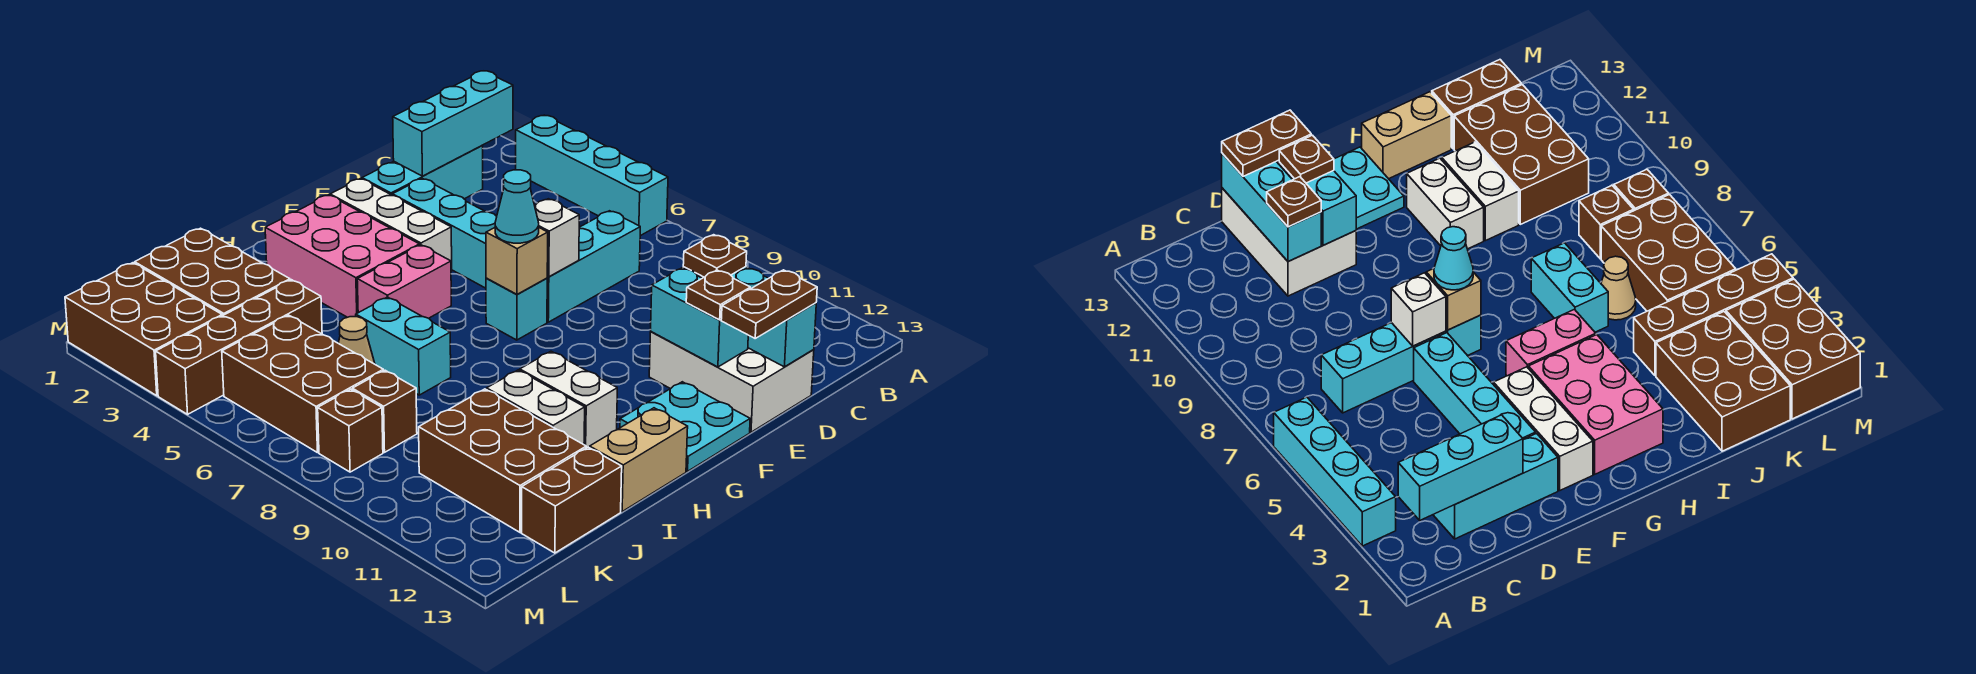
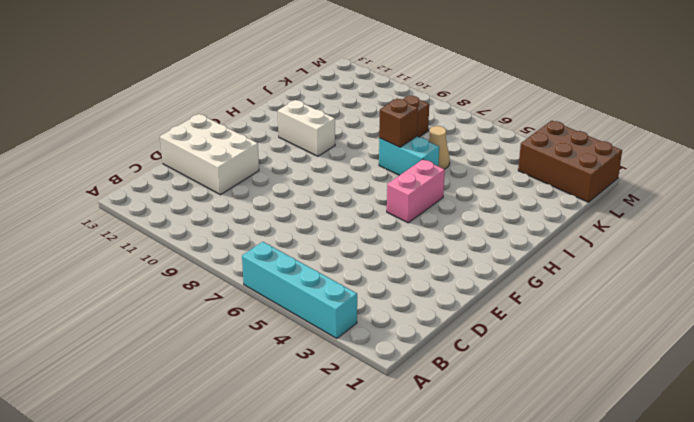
brown 1x1 brick [379,99,418,147] -> brown 1x1 brick moved to [318,389,383,472]
none -> cyan 1x3 brick [362,146,483,199]
none -> cyan 1x3 brick [547,211,640,322]
none -> cyan 1x4 brick [392,178,497,288]
none -> white 1x3 brick [330,179,452,271]

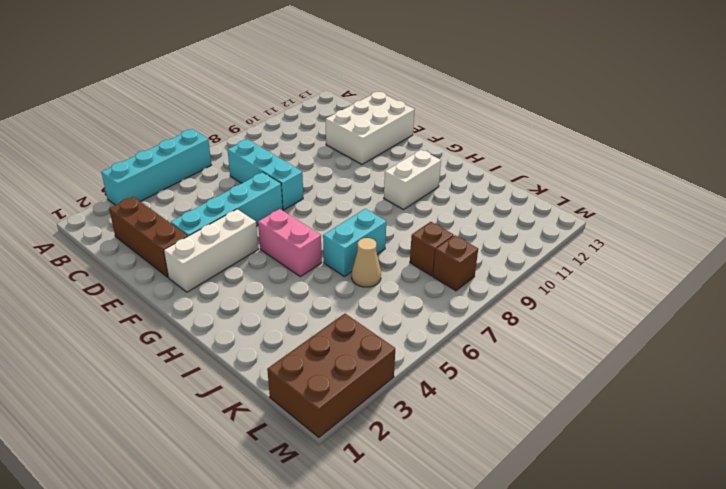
brown 1x3 brick [109,197,187,277] -> cyan 1x3 brick [362,146,483,199]
none -> cyan 1x1 brick [486,278,547,340]
none -> cyan 2x2 plate [620,382,750,471]
none -> pink 2x3 brick [265,195,419,317]
none -> tan 1x2 brick [590,408,688,511]

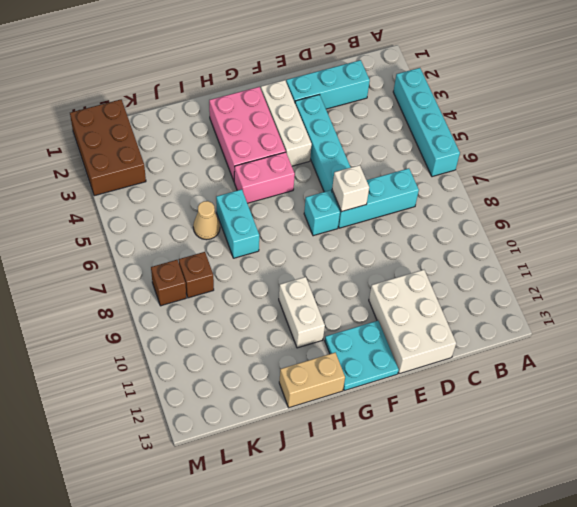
none -> white 1x2 brick [487,370,585,445]
none -> brown 2x3 brick [135,228,290,316]
none -> brown 1x4 brick [156,280,322,414]
none -> brown 2x3 brick [419,389,586,532]

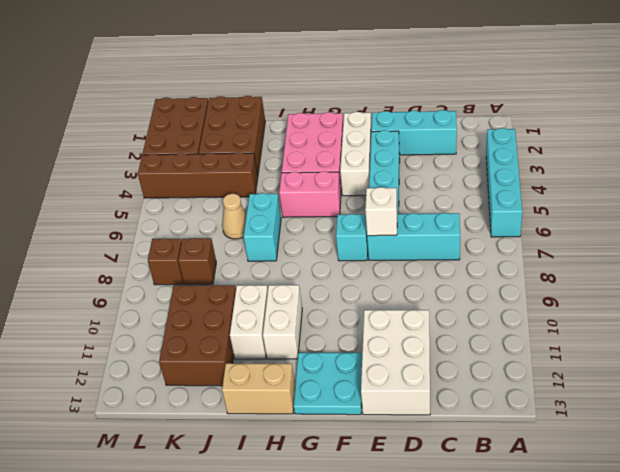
none -> brown 1x2 brick [522,447,622,553]
none -> brown 2x3 brick [222,315,383,453]
none -> cyan 1x3 brick [393,71,513,176]
none -> cyan 1x3 brick [683,267,816,367]

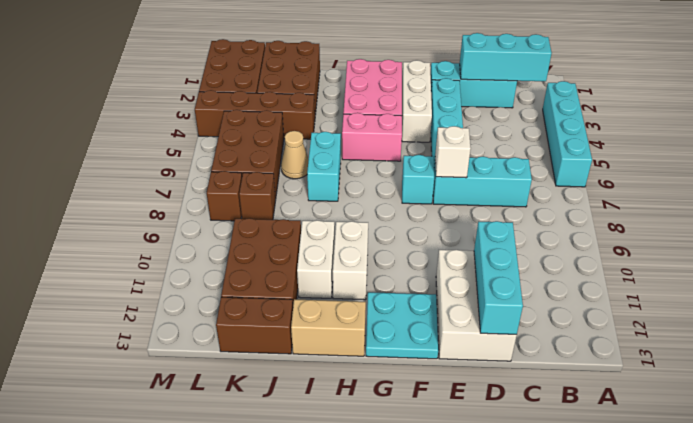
none -> cyan 1x2 brick [651,268,748,367]
none -> tan 1x1 brick [486,228,548,295]
none -> brown 1x1 plate [683,235,747,277]
none -> brown 1x2 plate [721,270,817,338]

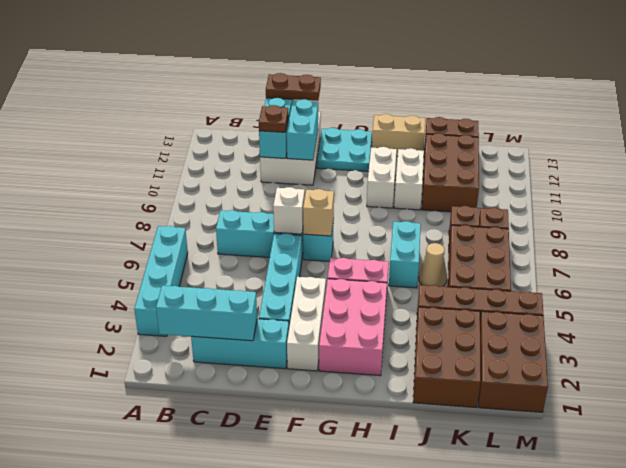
none -> brown 1x1 plate [686,270,750,320]
none -> cyan 1x1 cone [495,170,539,243]

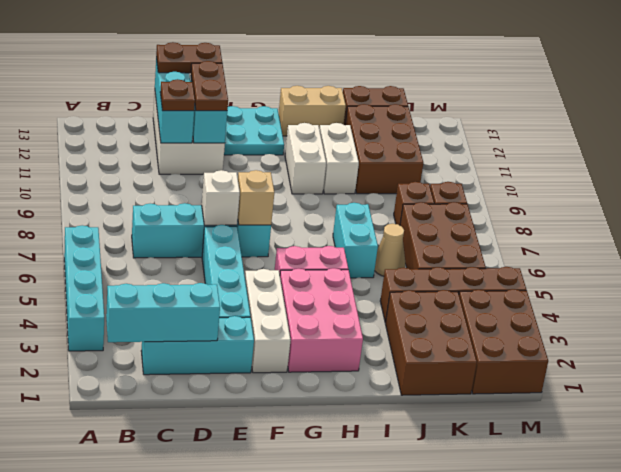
brown 1x2 plate [191,61,228,111] -> brown 1x1 plate [686,270,750,320]
none -> cyan 1x1 cone [495,170,539,243]

